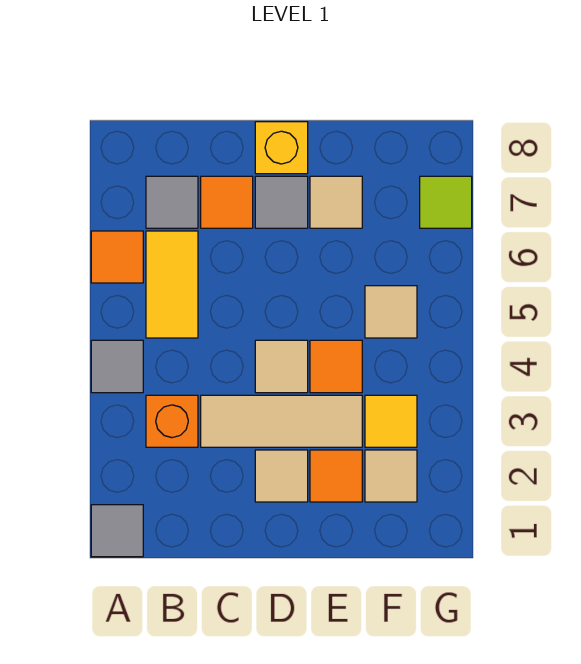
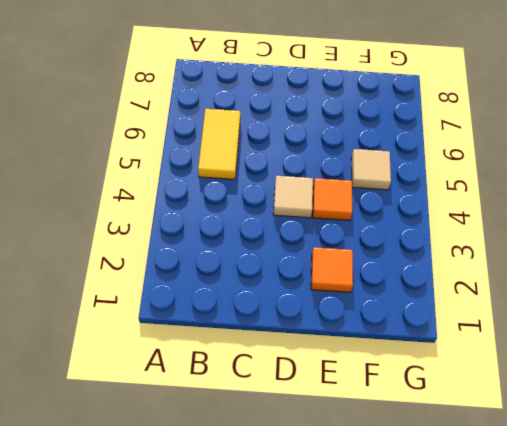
none -> grey 1x1 tile [91,505,143,557]
none -> grey 1x1 tile [91,340,143,393]
none -> orange 1x1 tile [91,231,143,283]

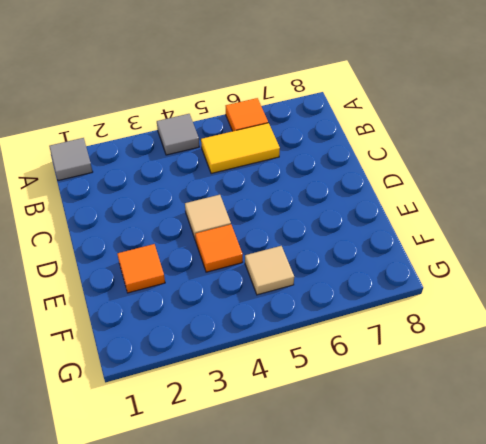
none -> orange 1x1 brick [146,395,198,447]
none -> grey 1x1 tile [146,176,198,228]
none -> tan 1x3 tile [201,395,362,447]

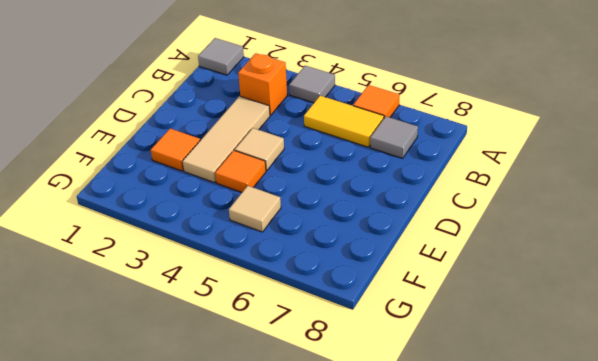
none -> orange 1x1 tile [201,176,253,228]
none -> tan 1x1 tile [255,450,308,502]
none -> grey 1x1 tile [255,176,308,228]

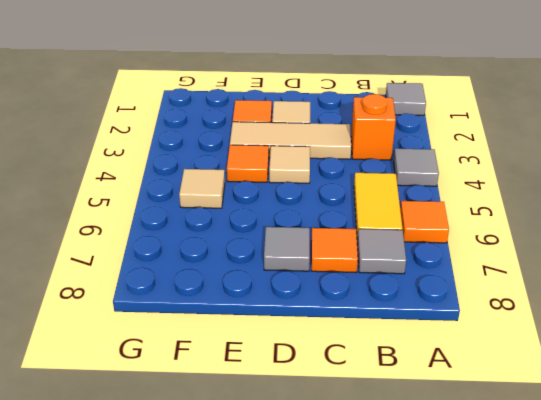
none -> yellow 1x1 brick [255,122,308,174]
none -> tan 1x1 tile [310,176,362,228]
none -> tan 1x1 tile [365,450,417,502]

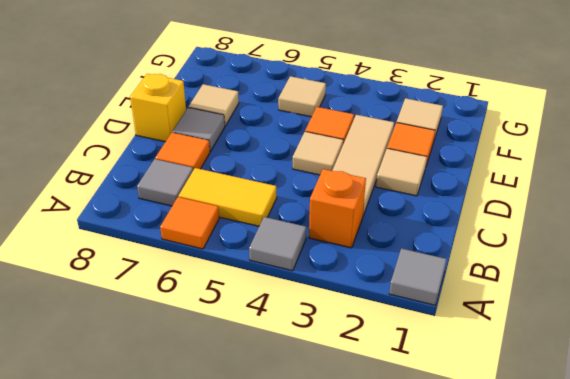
none -> yellow 1x1 tile [365,395,417,447]
none -> lime 1x1 tile [420,176,472,228]

